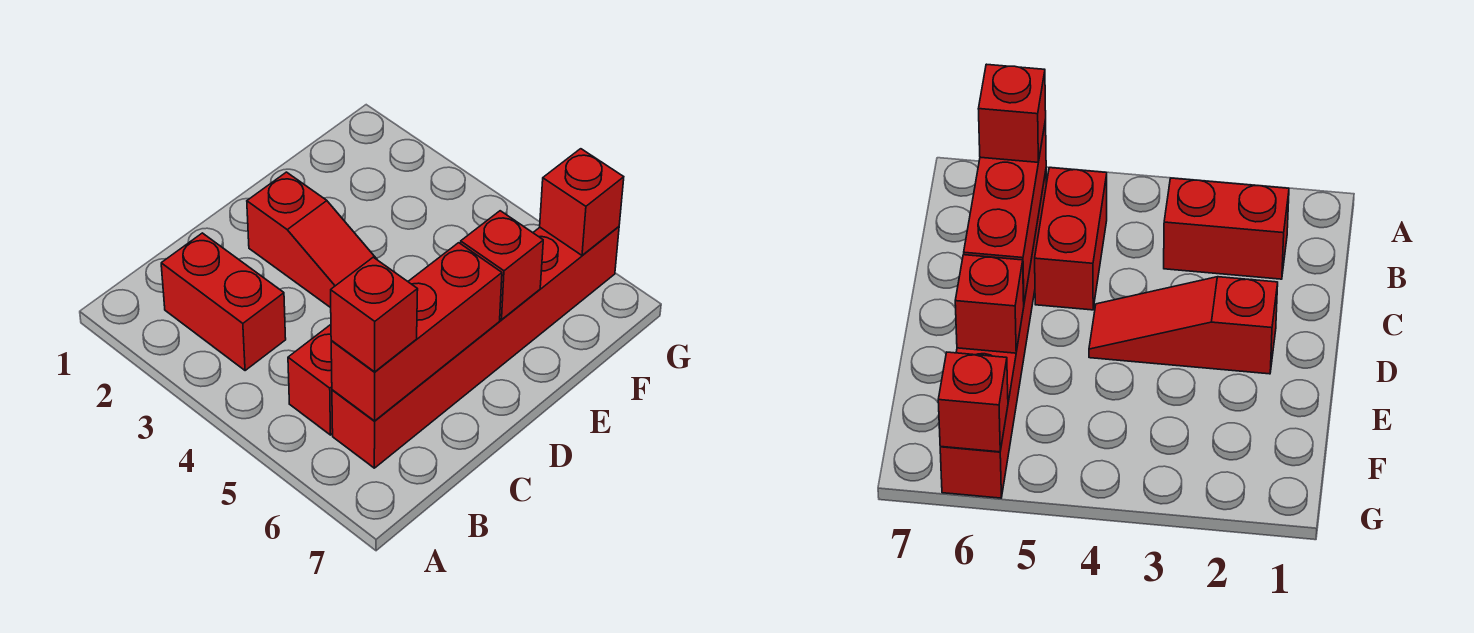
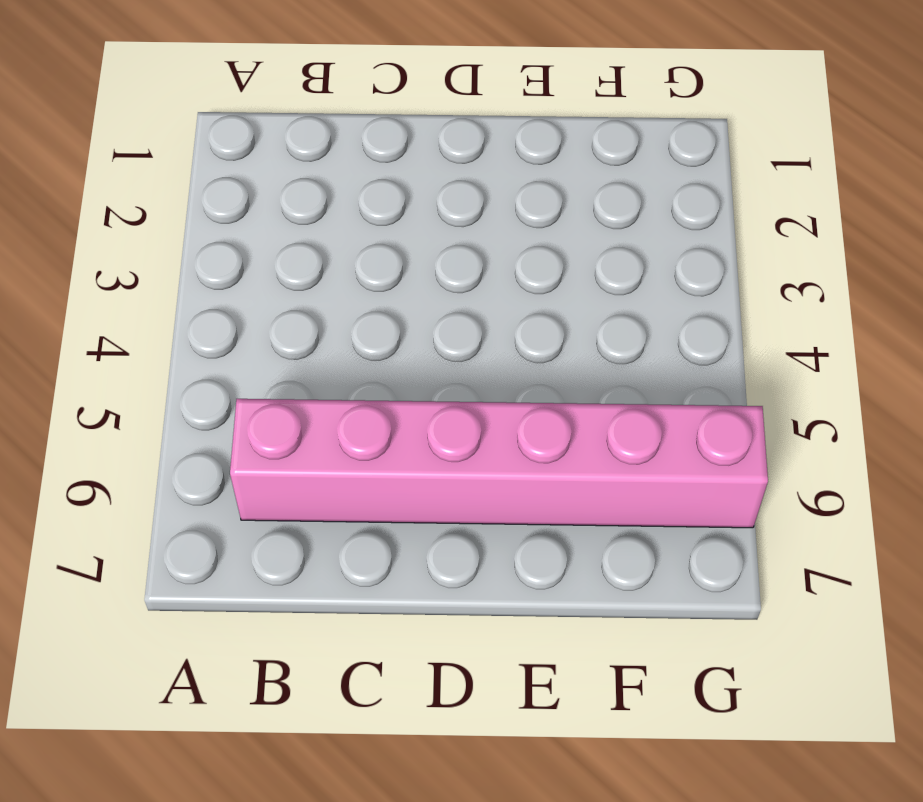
pink 1x6 brick [230,399,768,528] -> red 1x6 brick [332,227,619,468]
none -> red 1x2 brick [161,233,286,371]
none -> red 1x2 brick [288,325,333,435]

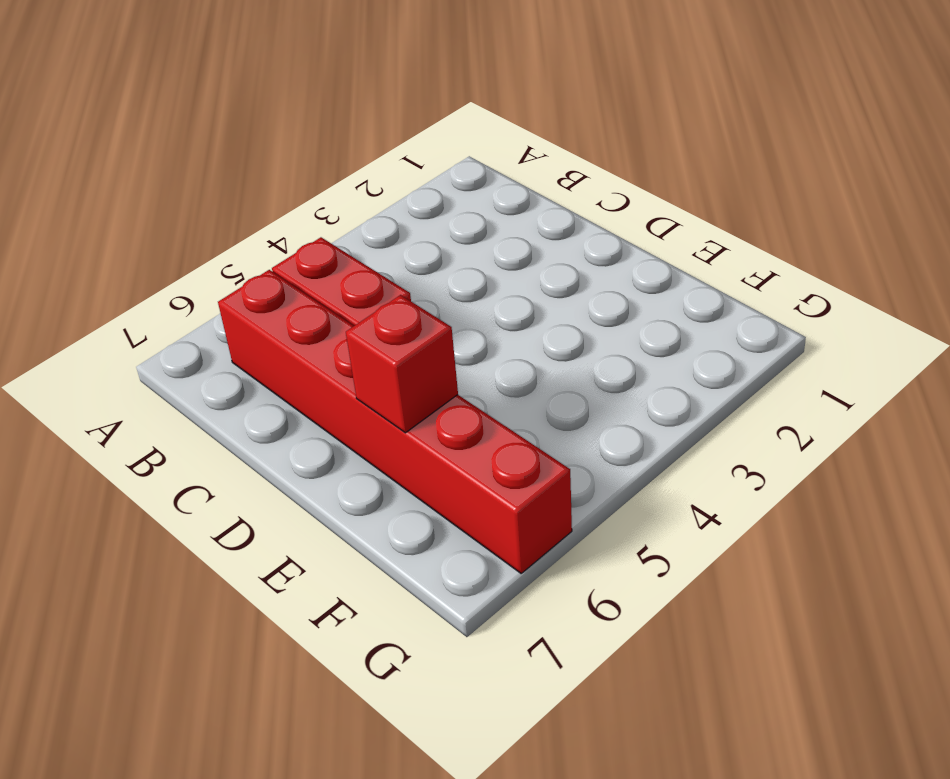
none -> red 1x2 brick [161,233,286,371]
none -> red 1x3 slope [247,172,376,308]

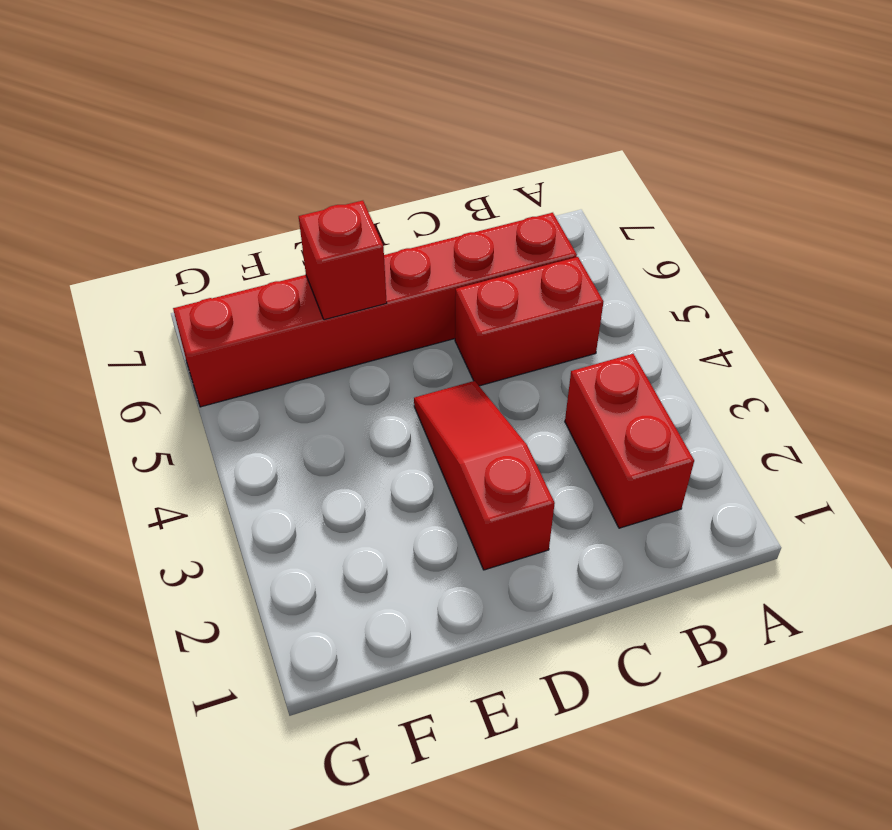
none -> red 1x3 brick [331,243,502,421]
none -> red 1x1 brick [540,149,624,255]

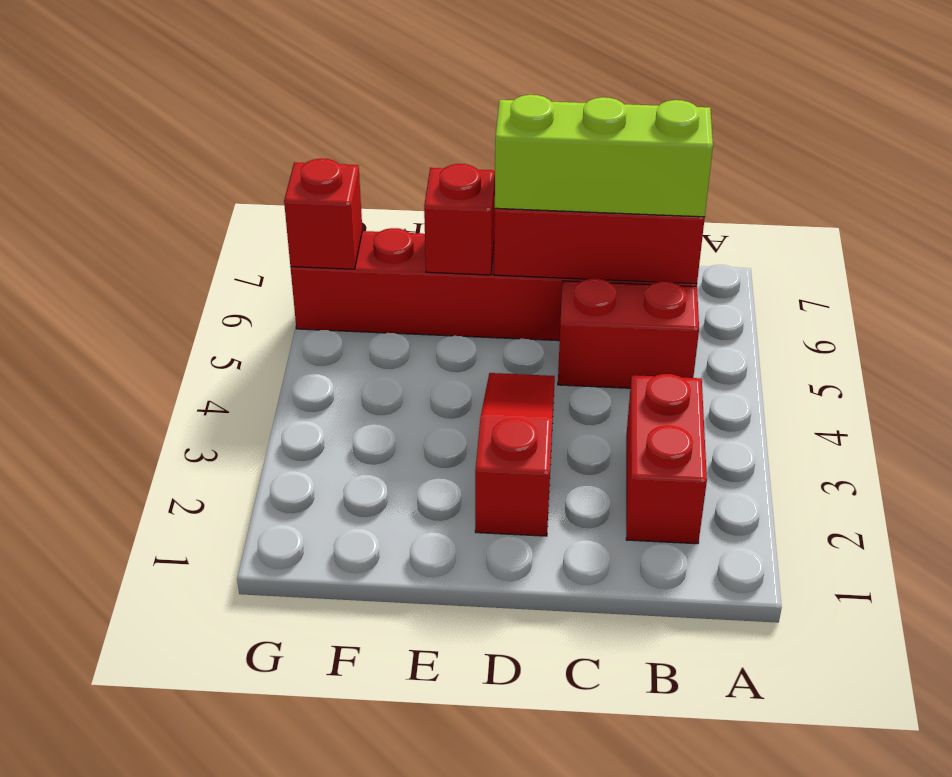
lime 1x3 brick [495,95,713,217] -> red 1x1 brick [331,257,418,372]

